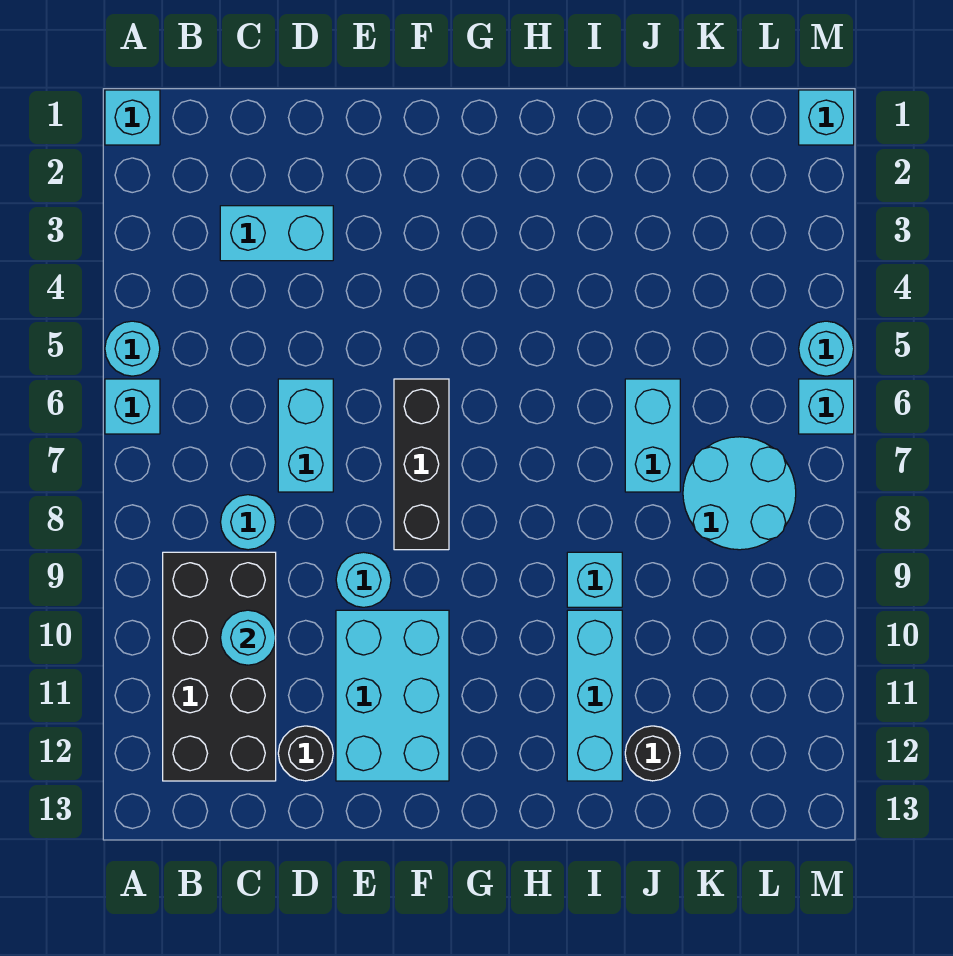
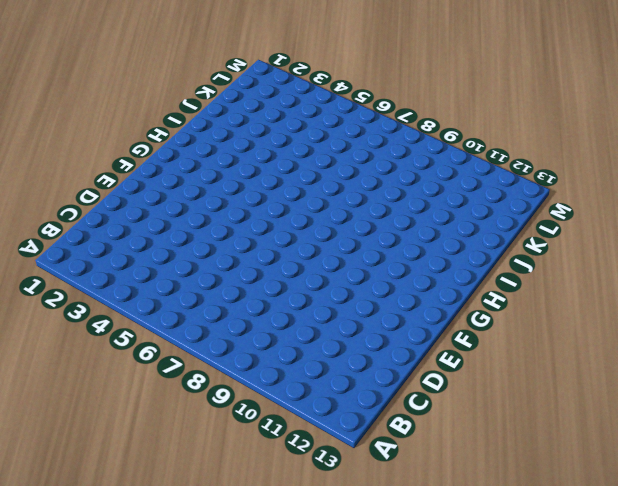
none -> cyan 1x1 brick [105,90,160,145]
none -> cyan 1x1 round brick [105,321,160,376]
none -> cyan 1x1 brick [105,379,160,434]

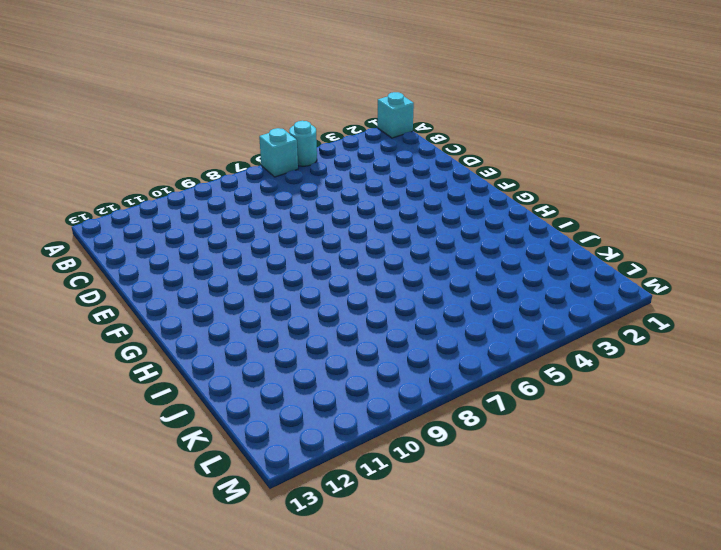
none -> black 2x4 brick [163,552,276,781]
none -> cyan 1x2 brick [220,206,333,261]
none -> cyan 1x1 round brick [221,495,275,550]

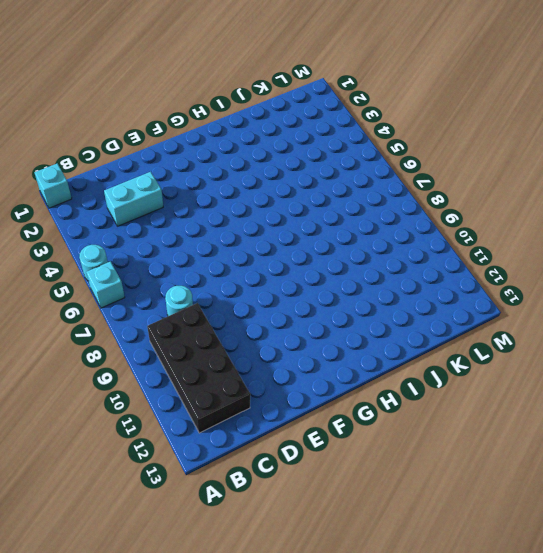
none -> cyan 1x2 brick [278,379,333,492]
none -> black 1x1 round brick [278,726,333,781]
none -> cyan 1x1 round brick [336,552,391,607]

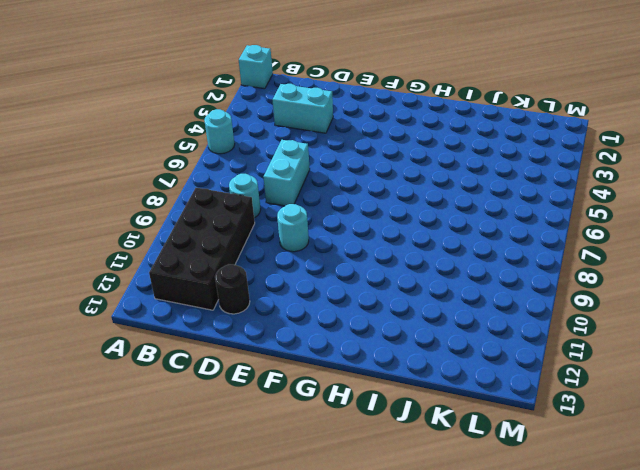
none -> cyan 1x1 brick [105,379,160,434]
none -> cyan 2x3 brick [336,610,449,781]
none -> black 1x3 brick [394,379,449,550]

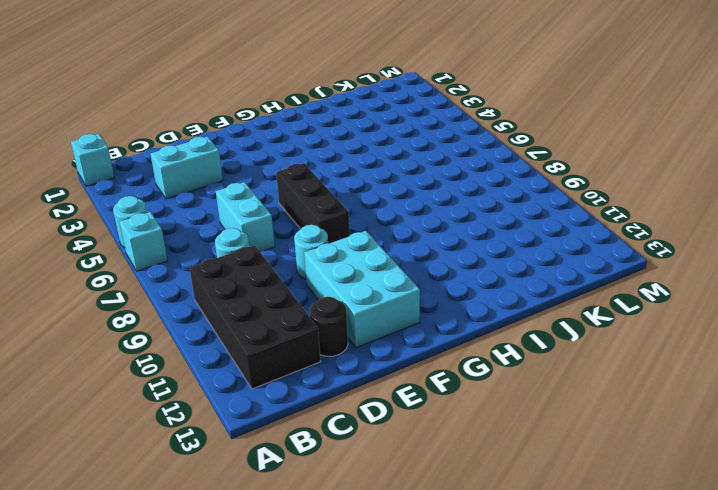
none -> cyan 1x1 brick [567,552,622,607]
none -> cyan 1x3 brick [567,610,622,781]
none -> cyan 1x2 brick [625,379,680,492]

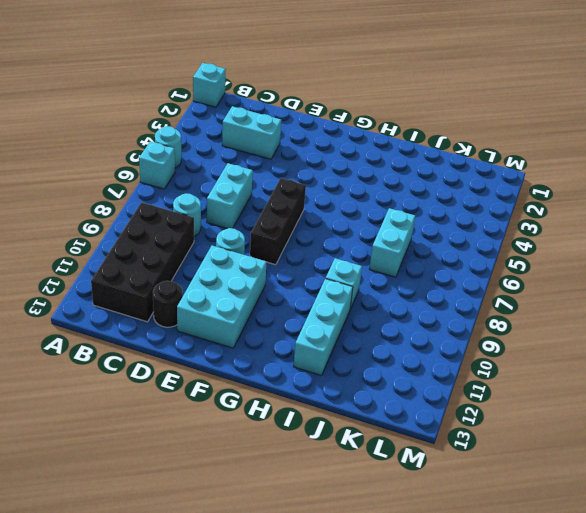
none -> black 1x1 round brick [625,726,680,781]
none -> cyan 2x2 round brick [683,437,796,550]
none -> cyan 1x1 brick [799,90,854,145]

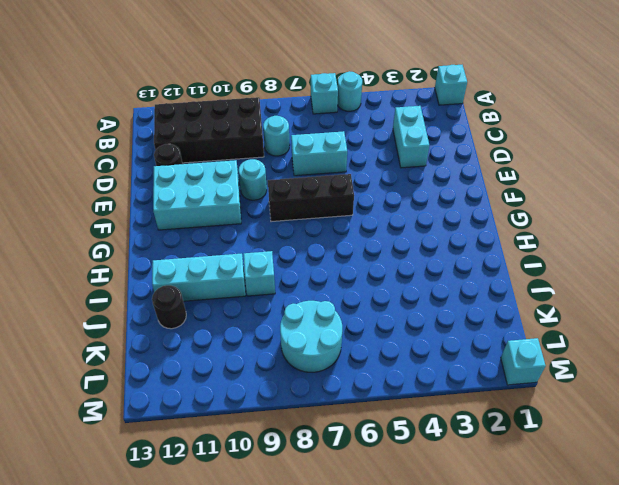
none -> cyan 1x2 brick [625,379,680,492]
none -> cyan 1x1 round brick [799,321,854,376]
none -> cyan 1x1 brick [799,379,854,434]

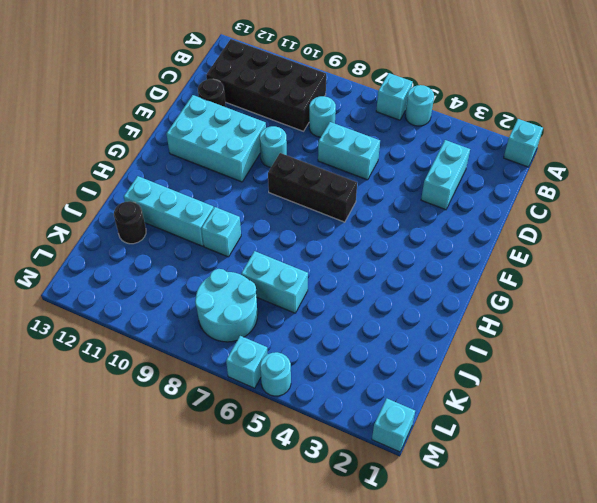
none -> cyan 1x1 round brick [221,610,276,665]

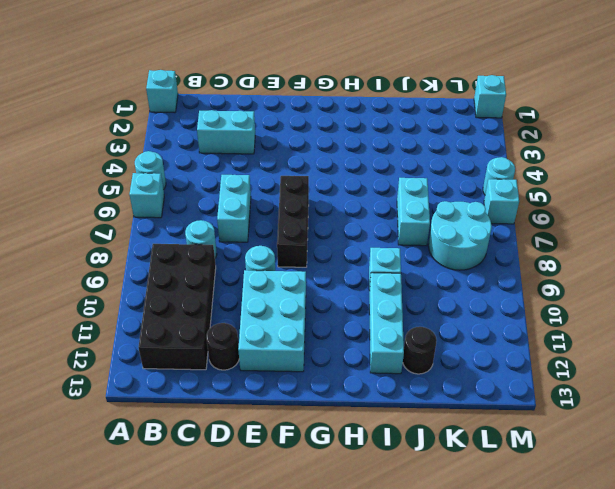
none -> cyan 1x1 round brick [221,610,276,665]

